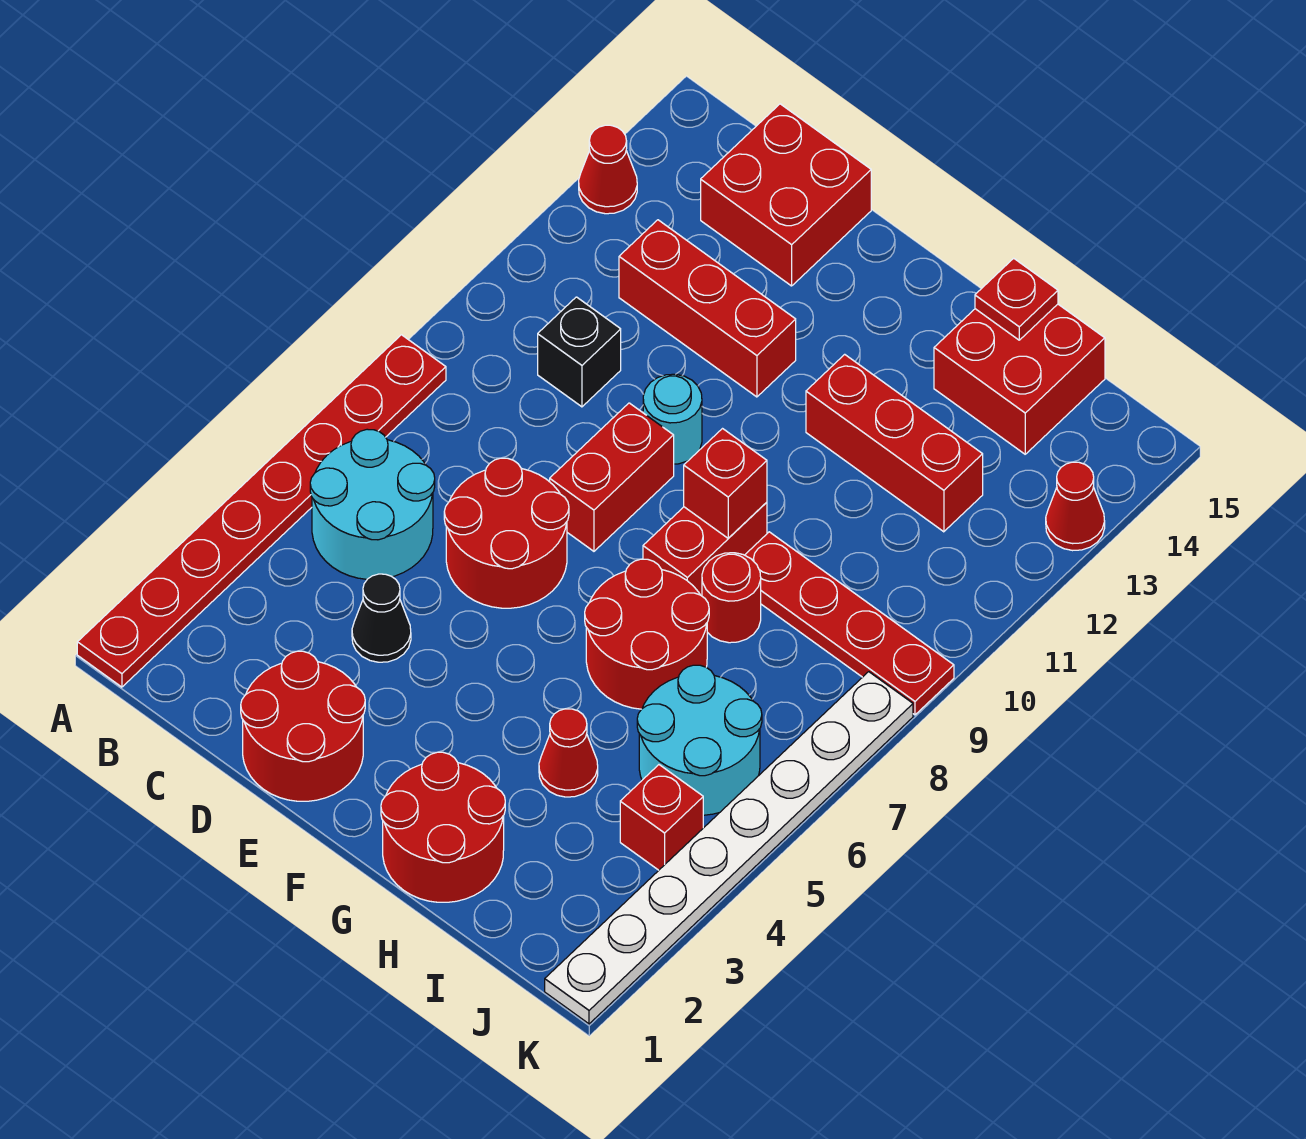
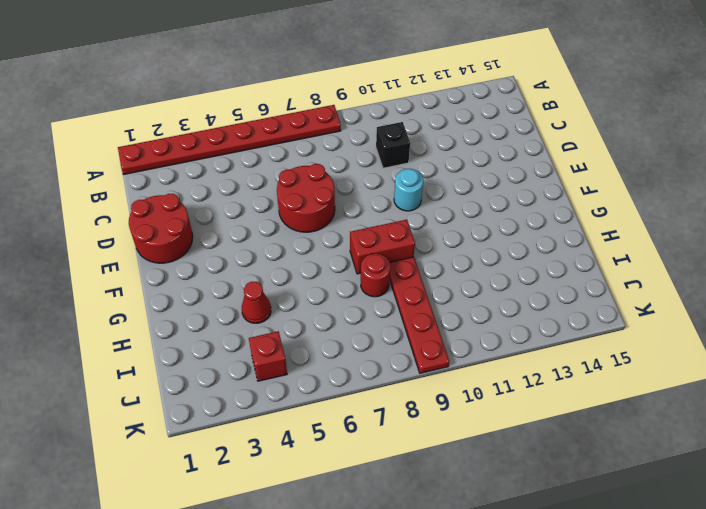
none -> red 1x1 cone [579,125,637,214]
none -> cyan 2x2 round brick [310,429,435,579]
none -> red 1x3 brick [619,220,796,397]

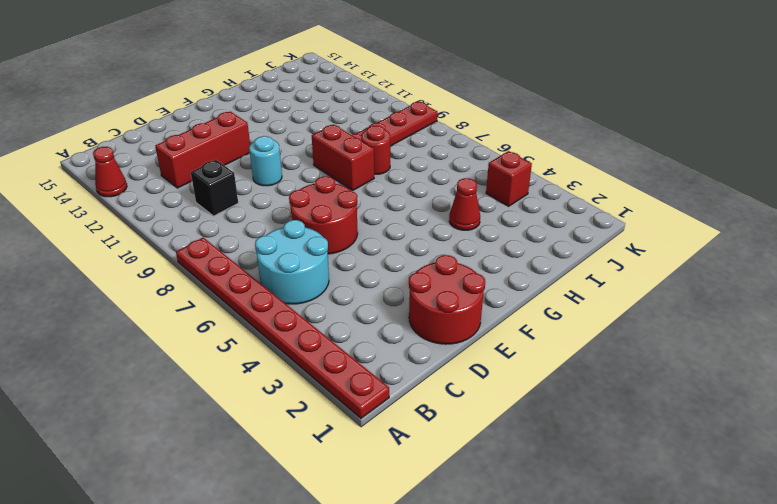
none -> red 2x2 brick [701,104,871,286]
none -> black 1x1 cone [352,574,411,662]
none -> red 1x2 brick [550,403,674,551]

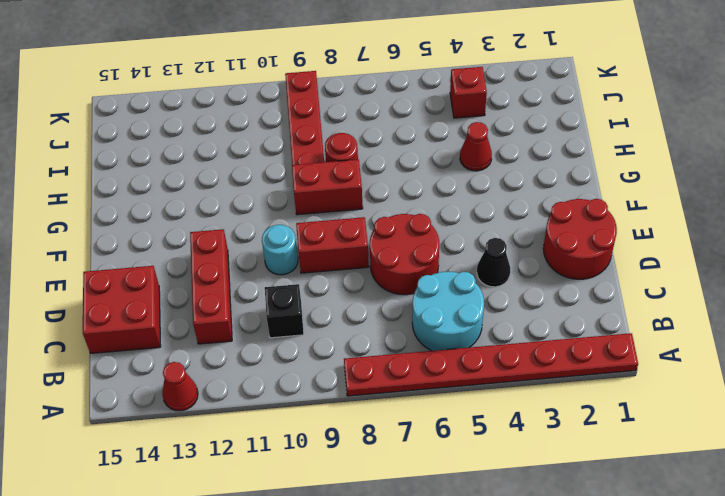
none -> red 2x2 round brick [381,752,505,902]
none -> red 2x2 round brick [585,559,709,709]
none -> red 1x3 brick [806,354,983,532]

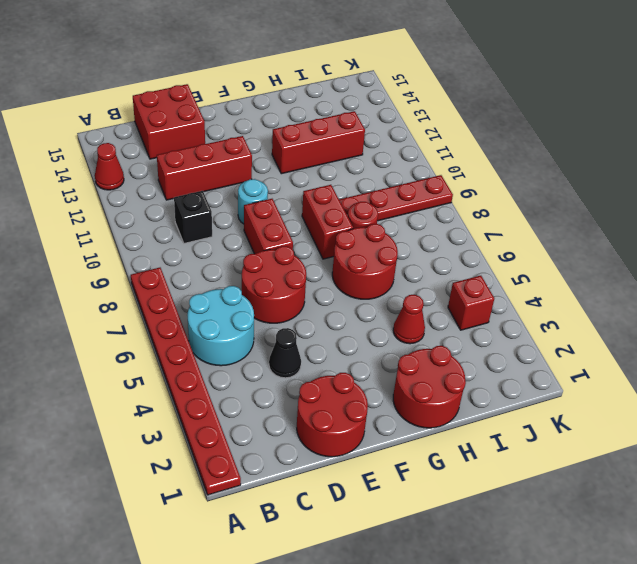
none -> red 2x2 brick [934,304,1105,454]
none -> cyan 2x2 round brick [637,665,762,815]
none -> white 1x8 plate [545,672,913,1024]

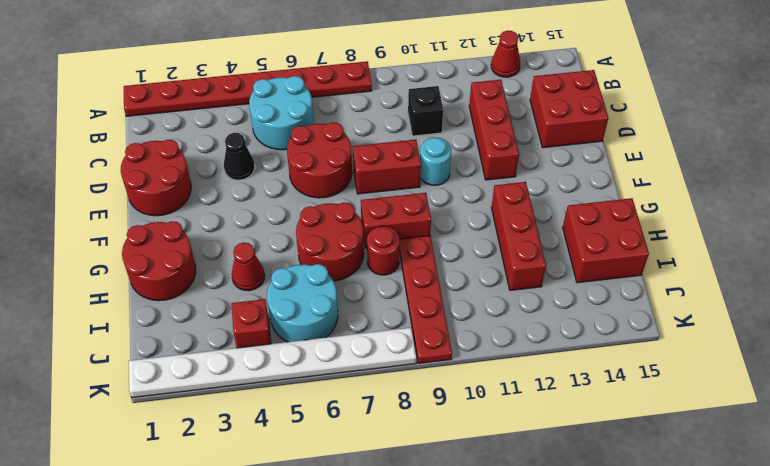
none -> red 1x1 cone [1046,462,1105,551]
none -> red 1x1 brick [684,429,767,538]
none -> red 1x1 plate [975,258,1058,340]

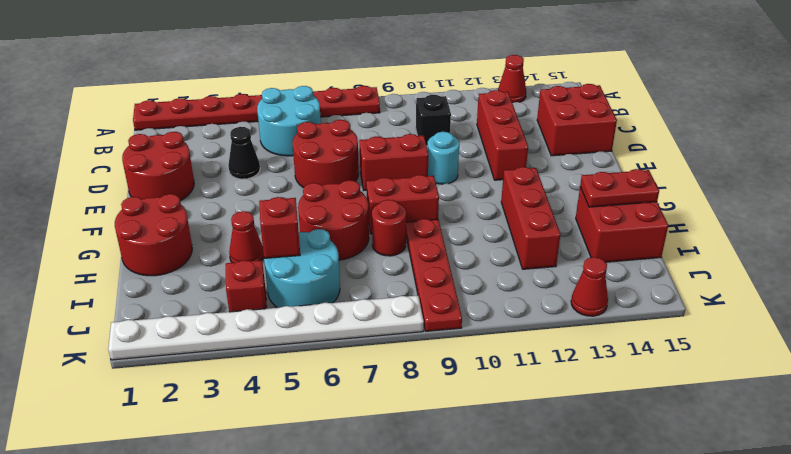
red 1x2 plate [580,169,659,207] -> red 1x1 plate [975,258,1058,340]
red 1x1 brick [259,197,300,258] -> red 1x1 brick moved to [684,429,767,538]

